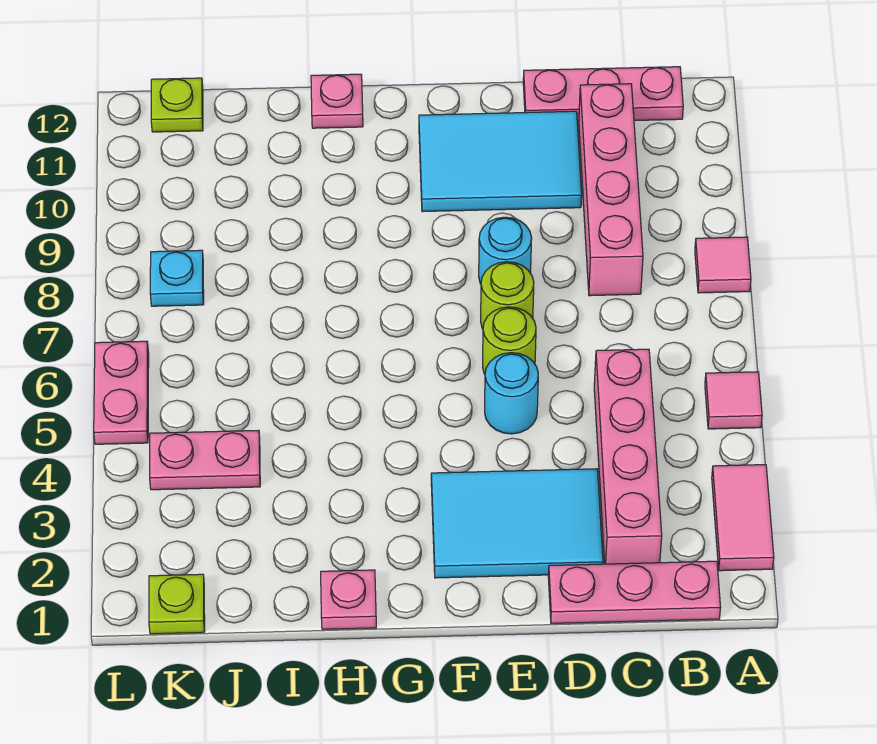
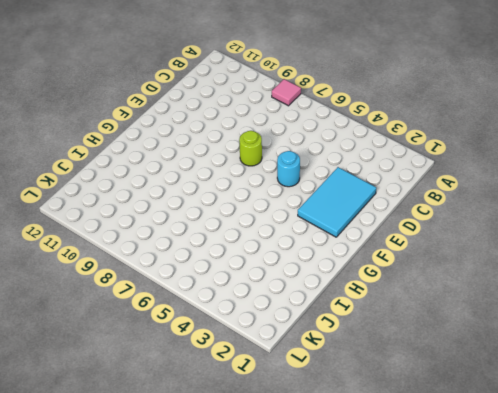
none -> pink 1x2 tile [712,465,774,571]
none -> pink 1x1 tile [705,372,762,429]
none -> pink 1x3 plate [548,561,721,623]

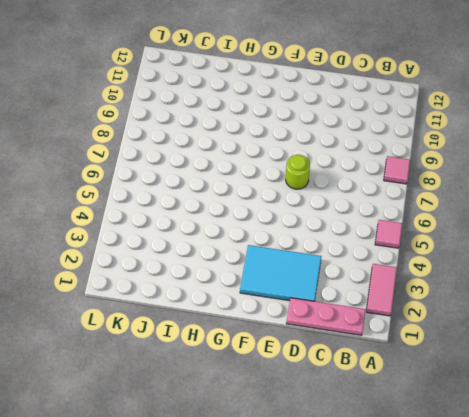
none -> pink 1x3 plate [523,67,683,122]
none -> pink 1x4 brick [594,349,662,564]
none -> pink 1x4 brick [579,84,643,296]

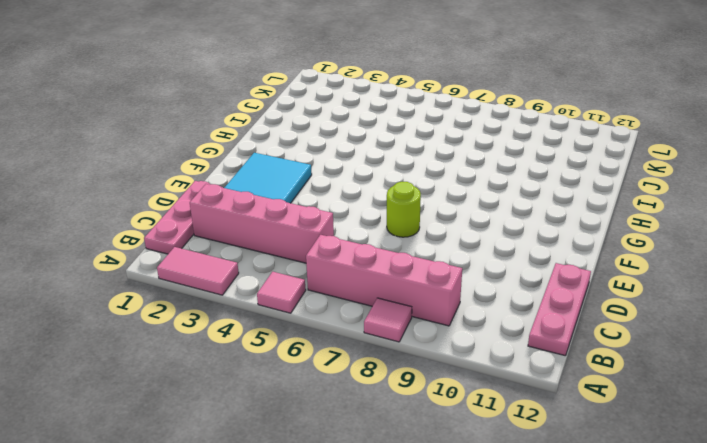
pink 1x4 brick [306,235,462,326] -> pink 1x4 brick moved to [579,84,643,296]
none -> cyan 2x3 tile [419,111,582,212]
none -> cyan 1x1 round brick [485,353,538,434]
none -> lime 1x1 round brick [483,307,536,374]

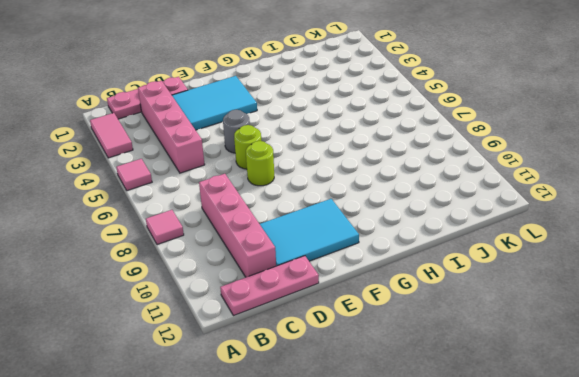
grey 1x1 round brick [223,110,250,153] -> cyan 1x1 round brick [485,353,538,434]
none -> cyan 1x1 round brick [479,217,532,284]
none -> pink 1x1 plate [321,570,376,629]
none -> pink 1x1 plate [311,74,363,128]

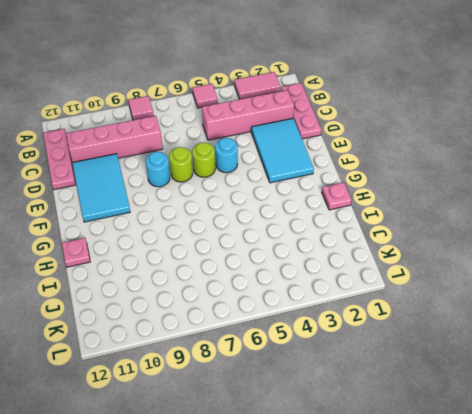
none -> pink 1x2 plate [150,430,260,490]
none -> lime 1x1 plate [149,574,205,634]
none -> cyan 1x1 plate [150,250,204,306]

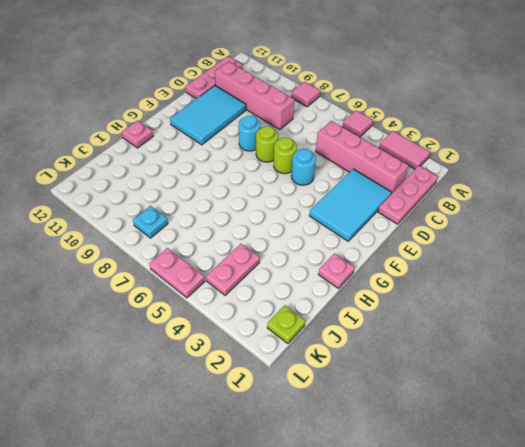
none -> lime 1x1 plate [151,78,203,132]

